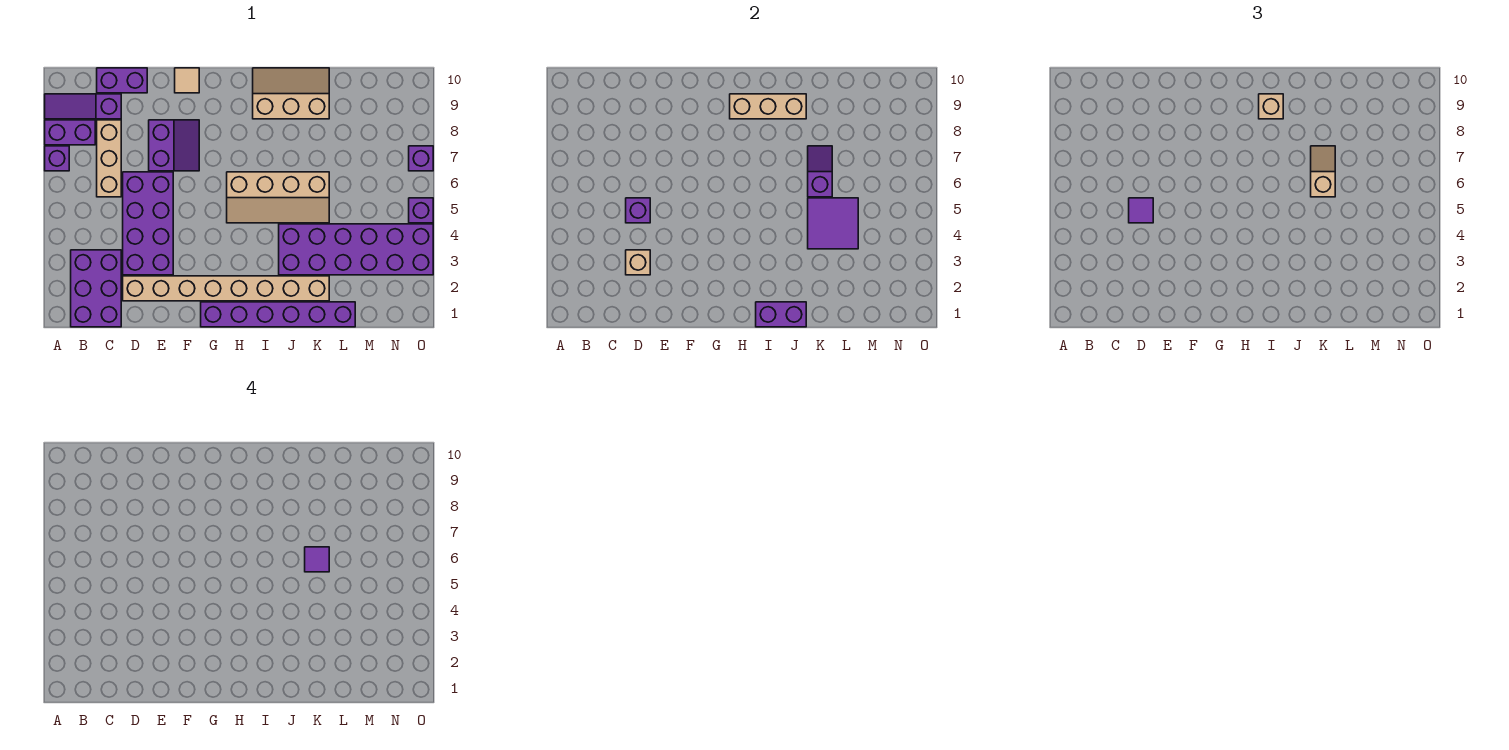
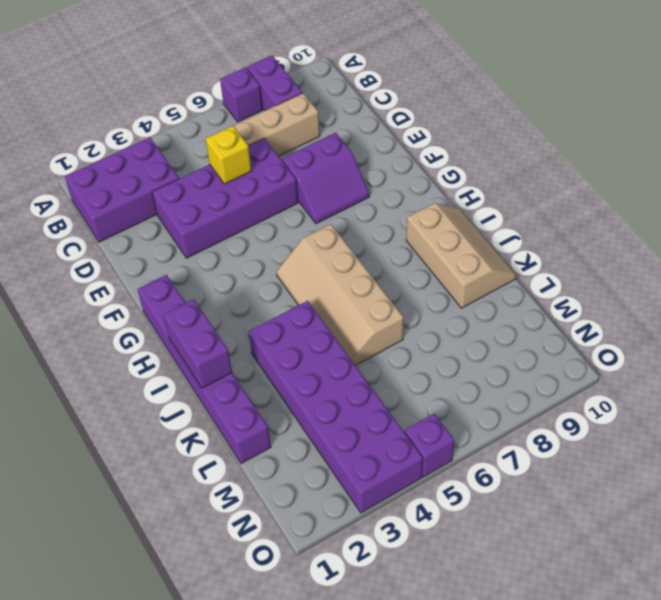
yellow 1x1 brick [206,126,251,184] -> purple 1x1 brick [626,198,650,223]
none -> purple 1x3 slope [45,94,121,119]
none -> purple 1x2 brick [97,68,147,93]
none -> tan 1x8 brick [123,276,329,301]

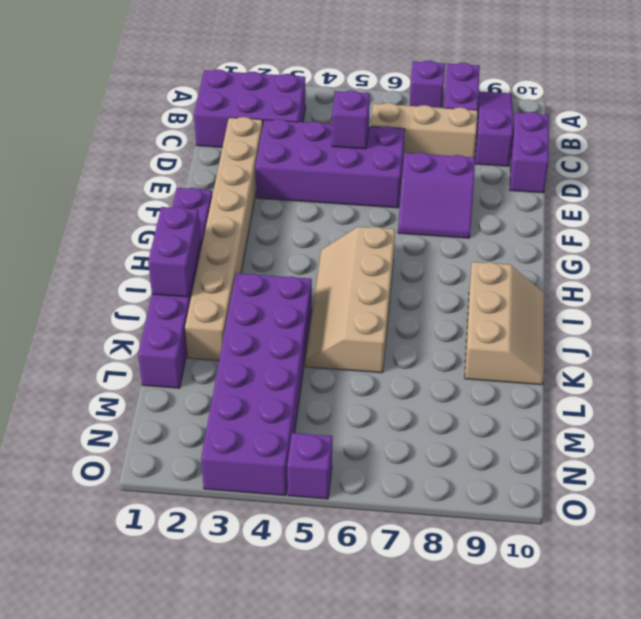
none -> tan 1x1 tile [175,68,199,93]
none -> purple 1x1 brick [409,146,433,171]
none -> tan 1x1 brick [626,250,650,275]

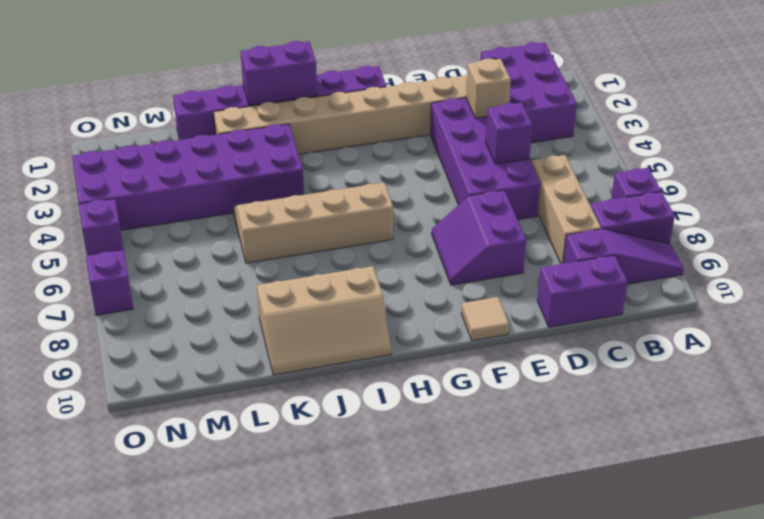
none -> tan 1x3 brick [730,94,806,119]
none -> purple 2x2 tile [808,198,858,249]
none -> purple 1x2 slope [808,146,832,197]

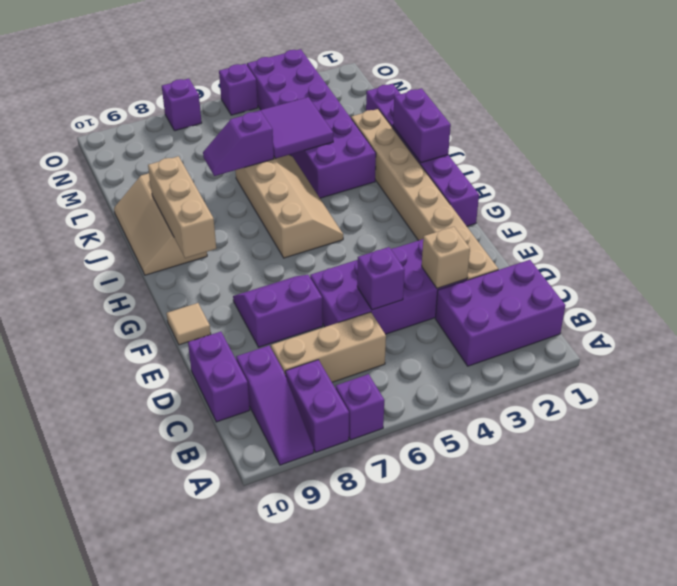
none -> purple 1x1 tile [1129,198,1153,223]
none -> tan 1x1 brick [1259,94,1283,119]
none -> tan 1x2 slope [1311,146,1335,197]

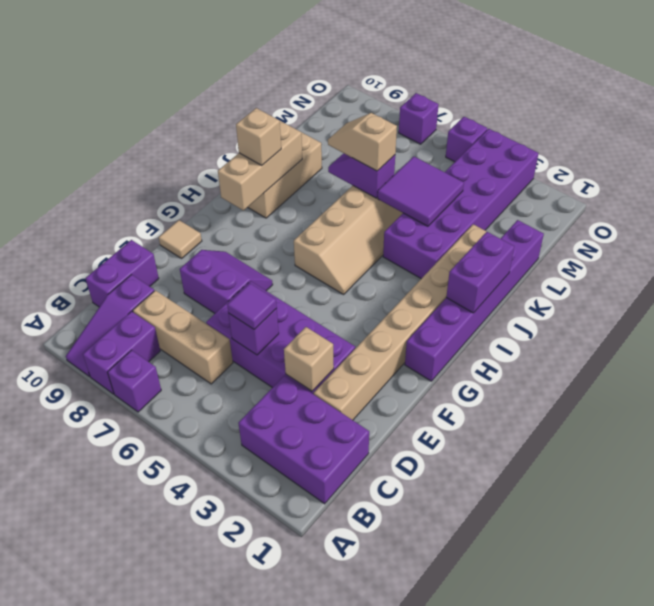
none -> purple 1x1 tile [305,547,329,572]

